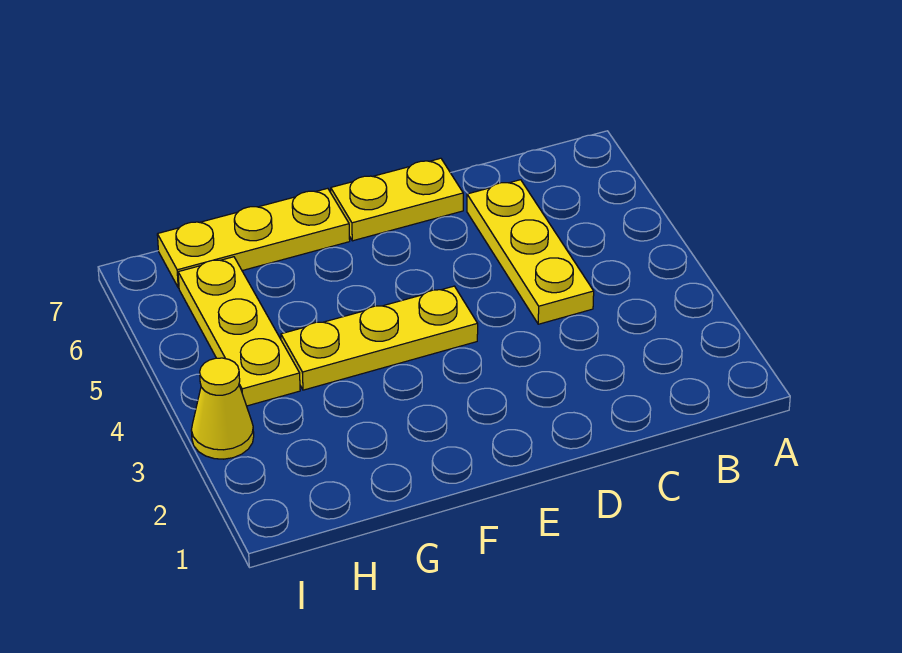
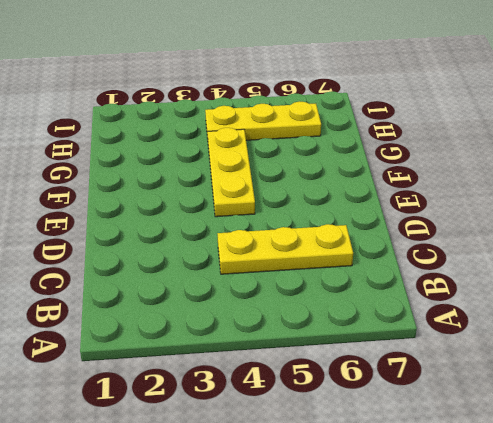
none -> yellow 1x2 plate [331,158,463,241]
none -> yellow 1x3 plate [157,188,350,288]

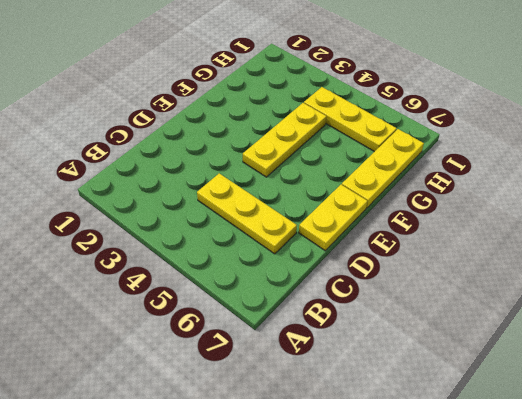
none -> yellow 1x1 cone [191,358,254,459]

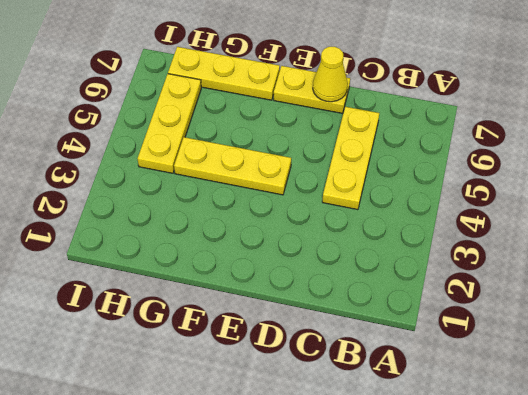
yellow 1x1 cone [313,47,348,102] -> yellow 1x1 cone moved to [191,358,254,459]

